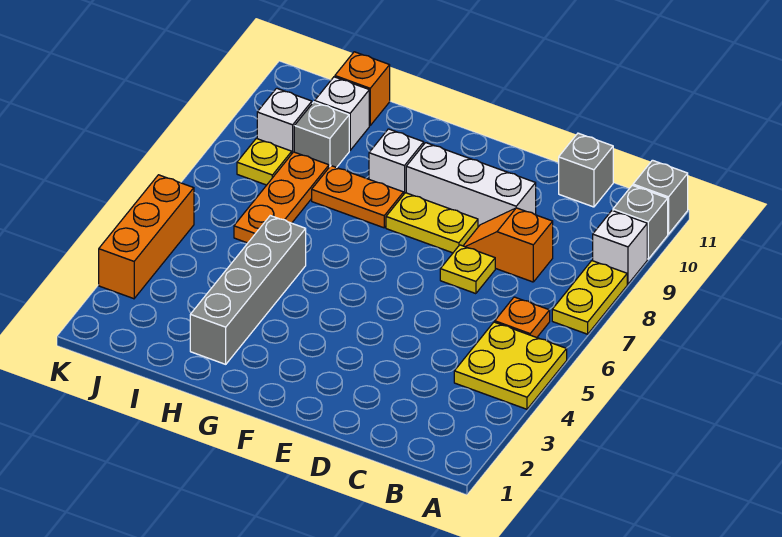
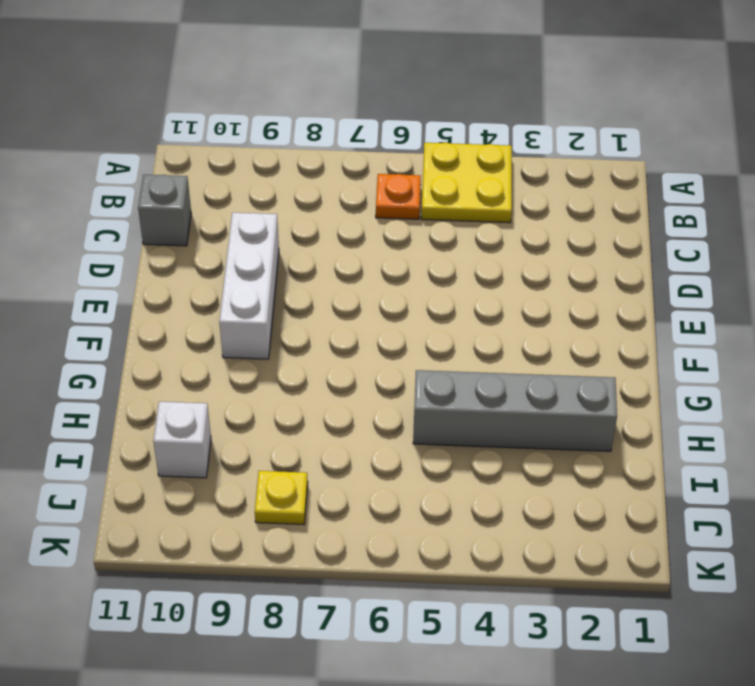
none -> yellow 1x2 plate [552,261,627,334]
none -> white 1x1 brick [593,211,647,284]
none -> grey 1x1 brick [613,185,668,259]

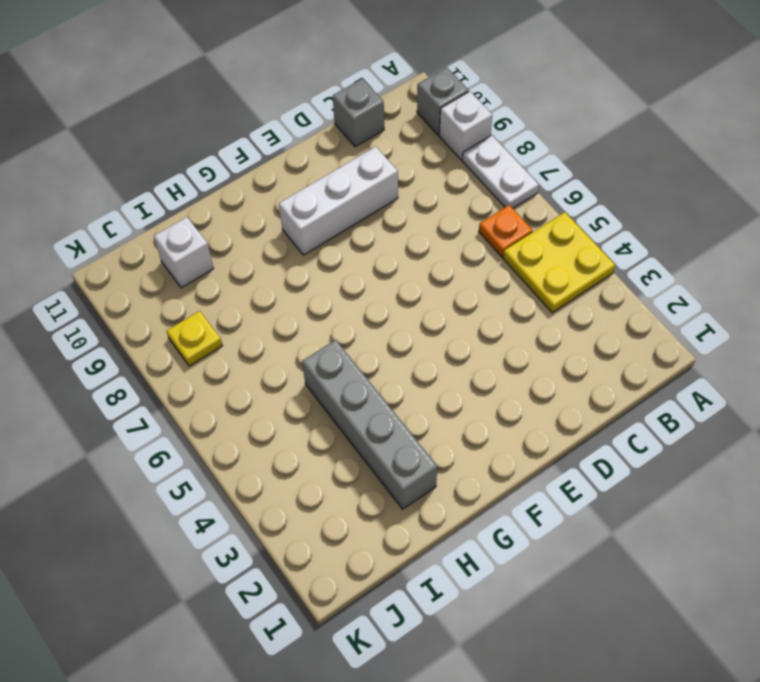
white 1x2 plate [462,135,539,208] -> yellow 1x2 plate [552,261,627,334]
none -> grey 1x1 brick [633,160,688,234]
none -> orange 1x2 slope [463,208,553,282]
none -> yellow 1x1 plate [440,245,495,294]

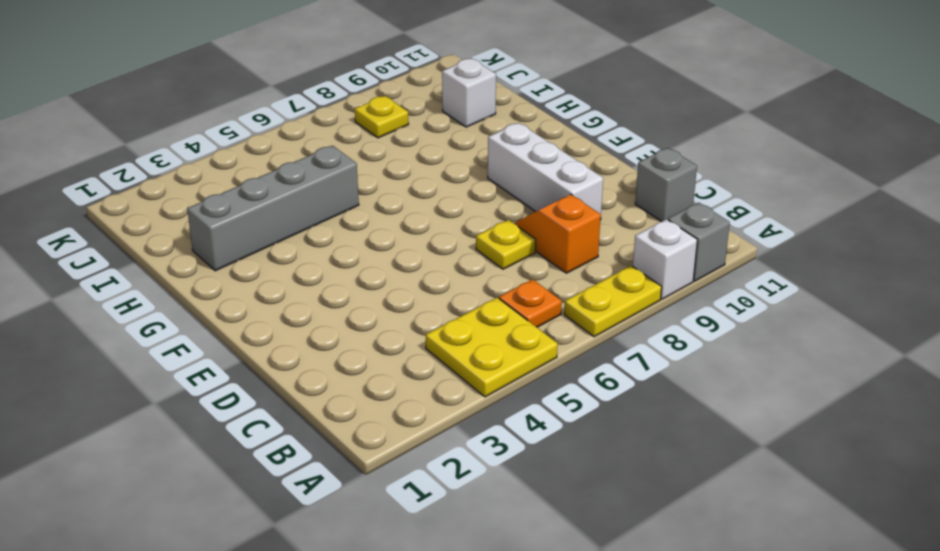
none -> grey 1x1 brick [633,160,688,234]
none -> yellow 1x2 plate [386,193,478,253]
none -> orange 1x2 plate [312,166,404,228]

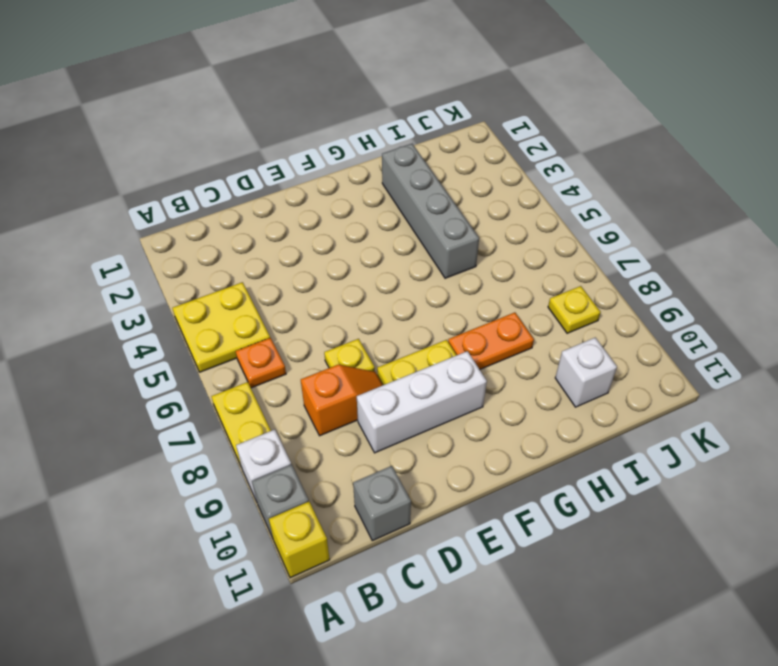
yellow 1x1 brick [269,502,330,578] -> grey 1x1 brick [633,160,688,234]
none -> white 1x1 brick [369,129,424,194]
none -> orange 1x3 plate [234,152,329,243]
none -> grey 1x1 brick [294,102,349,168]

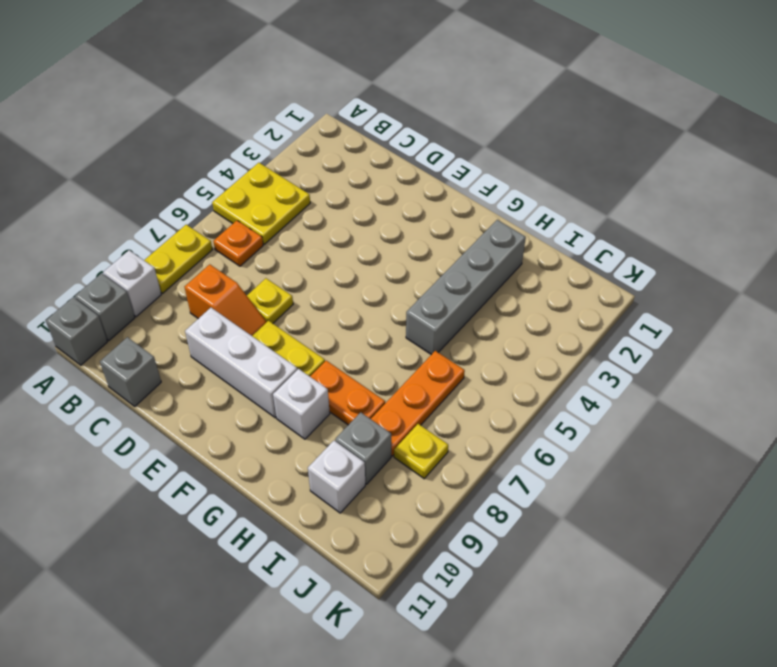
none -> orange 1x1 brick [335,52,390,125]
none -> white 1x1 brick [257,88,312,153]
none -> orange 1x3 brick [99,175,194,299]

